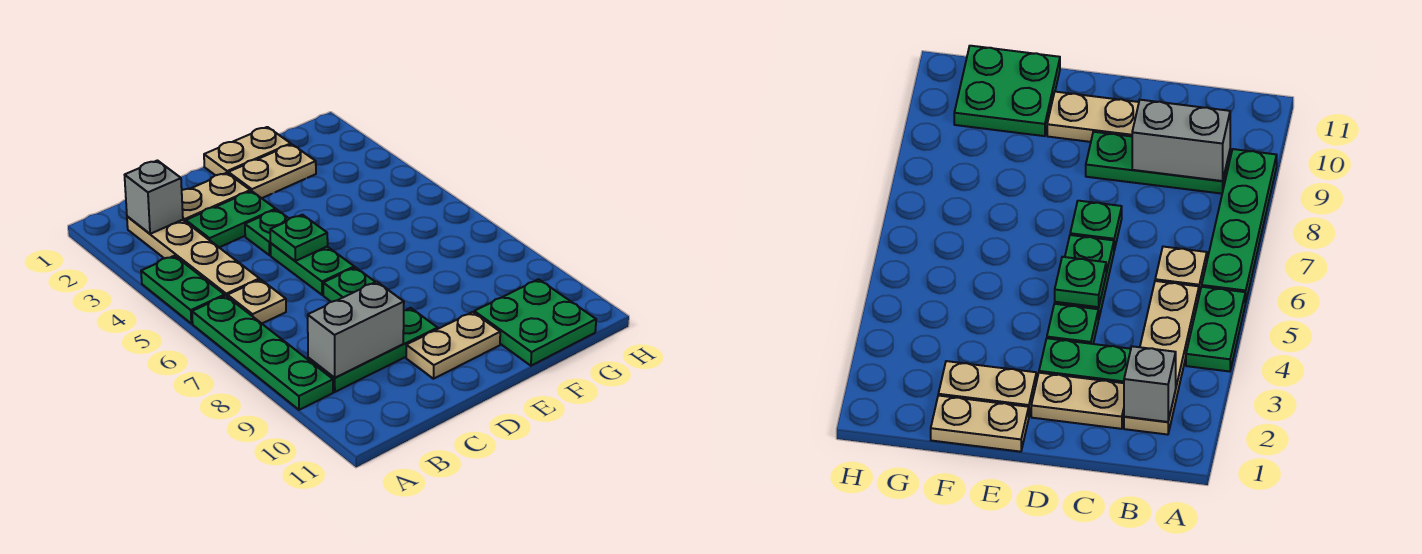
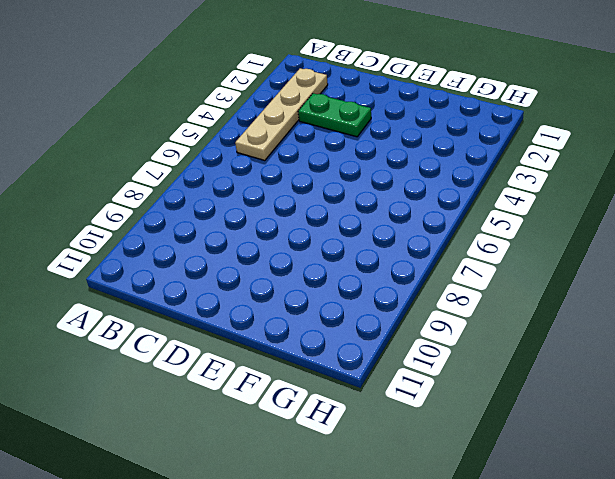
none -> green 1x2 plate [141,256,225,324]
none -> green 1x4 plate [192,296,333,410]
none -> tan 1x1 plate [227,279,286,323]

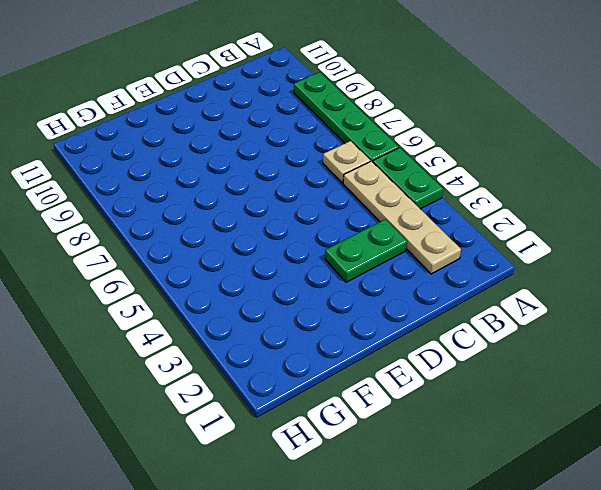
none -> green 1x3 plate [308,308,438,392]
none -> tan 1x2 plate [182,173,250,222]
none -> green 1x1 plate [245,210,289,255]

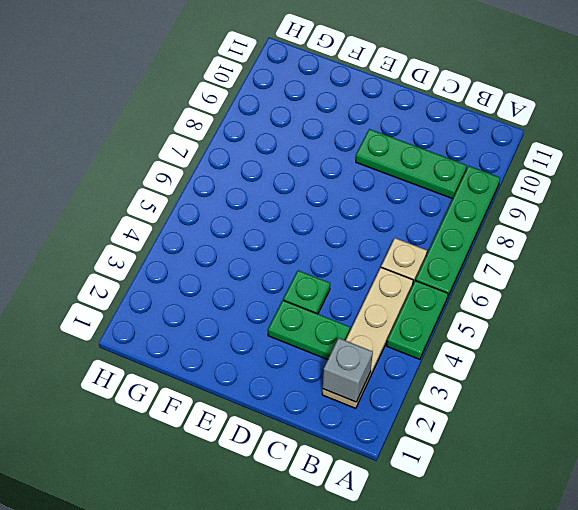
none -> tan 1x2 plate [182,173,250,222]
none -> green 1x2 plate [271,243,354,295]
none -> green 1x1 plate [323,267,375,302]

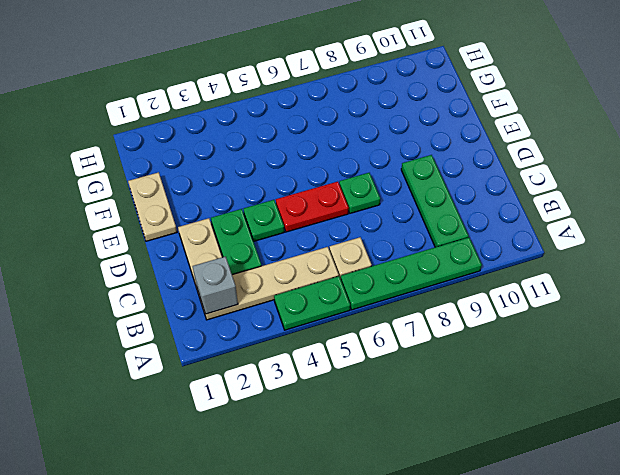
red 1x2 plate [276,182,349,232] -> green 1x2 plate [271,243,354,295]
none -> tan 1x2 plate [406,312,500,379]
none -> tan 1x2 plate [228,144,316,198]
none -> green 2x2 plate [474,279,596,366]

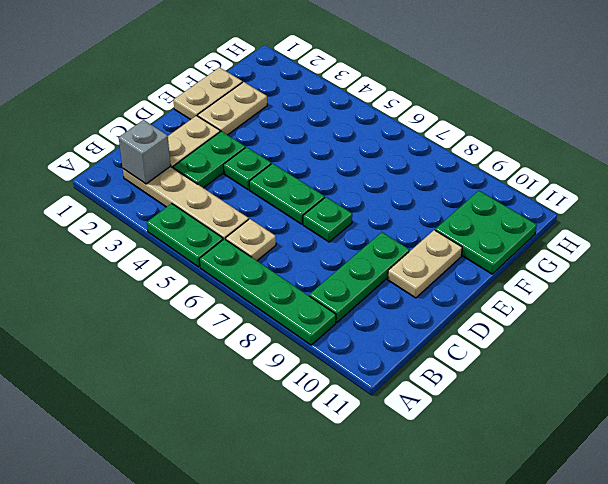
none -> grey 1x2 brick [308,282,404,378]
none -> green 1x1 plate [270,215,328,261]

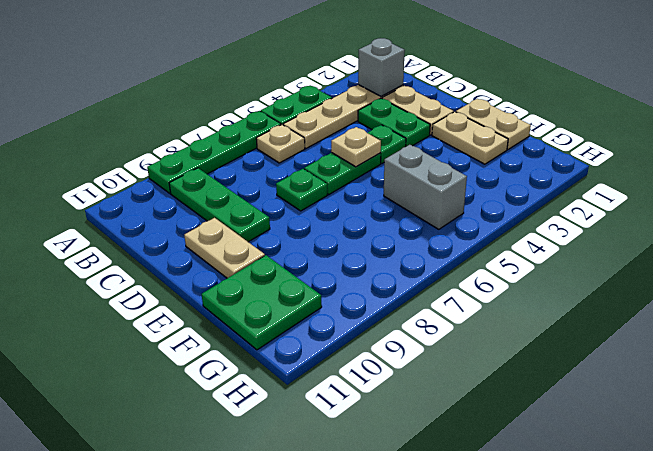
tan 1x1 plate [331,127,381,167] -> green 1x1 plate [270,215,328,261]
grey 1x2 brick [384,145,467,229] -> grey 1x2 brick moved to [308,282,404,378]

